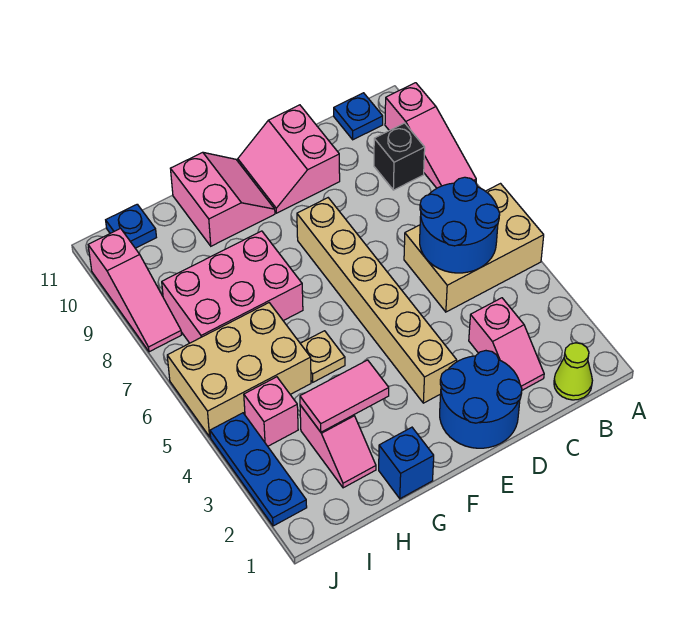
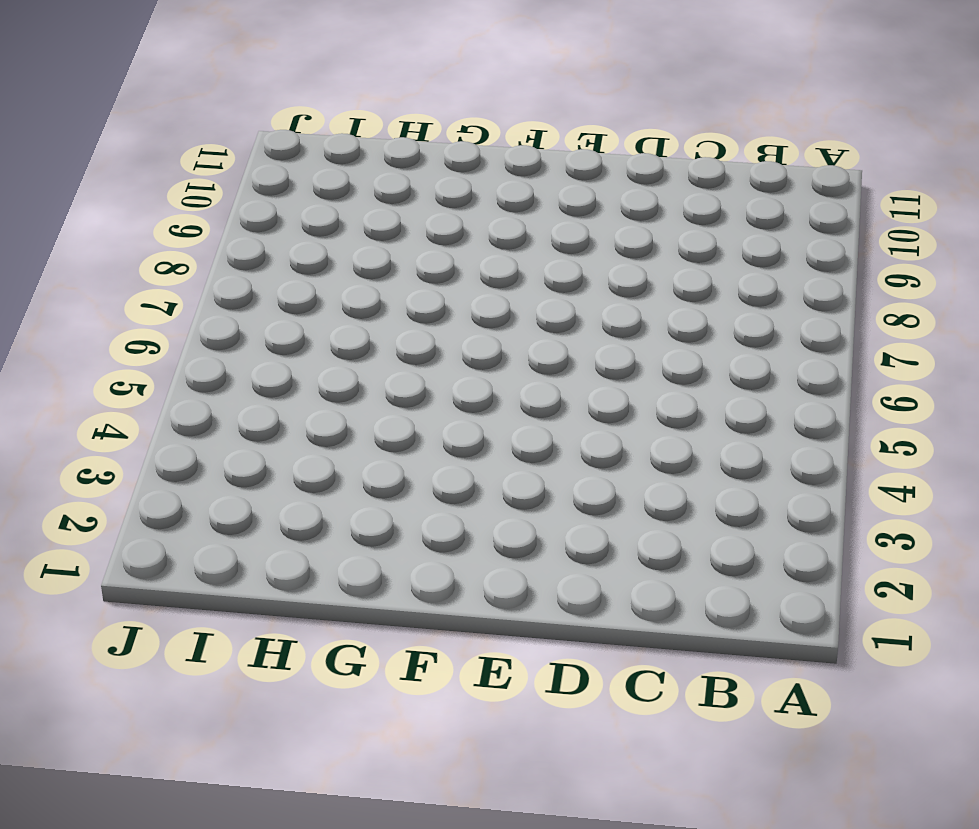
none -> tan 2x3 brick [404,184,544,312]
none -> pink 1x3 slope [385,83,476,188]
none -> lime 1x1 cone [554,343,593,400]

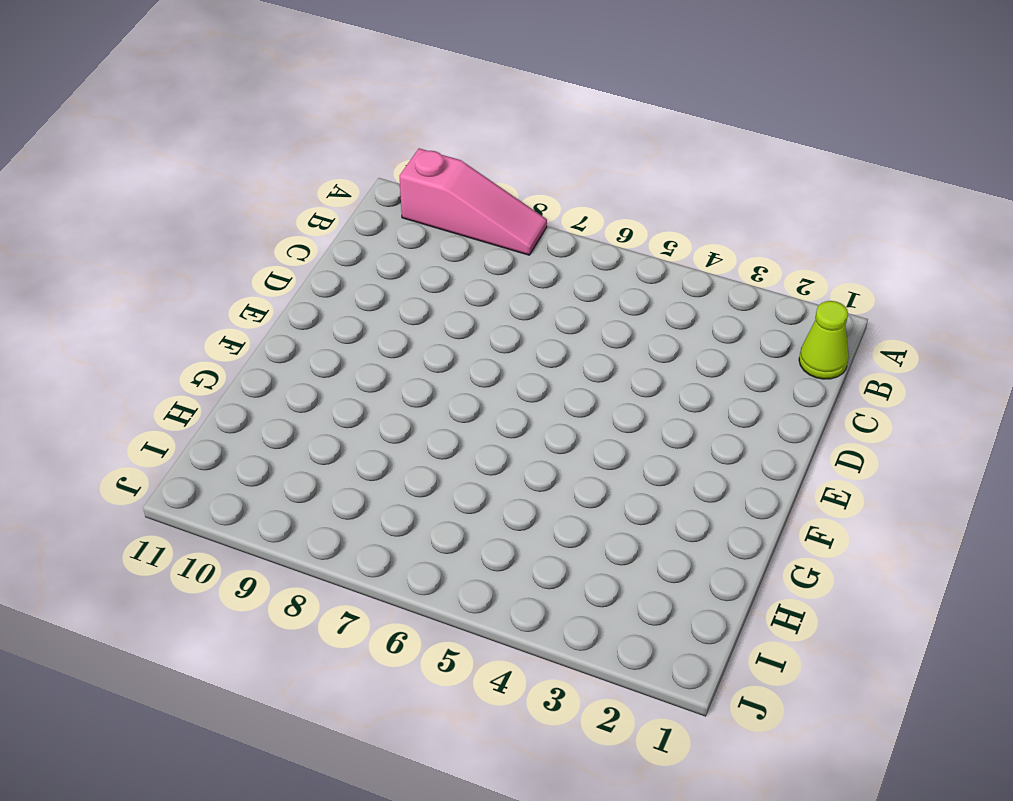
none -> tan 2x3 brick [404,184,544,312]
none -> black 1x1 brick [374,123,425,190]
none -> blue 1x1 plate [334,93,383,140]

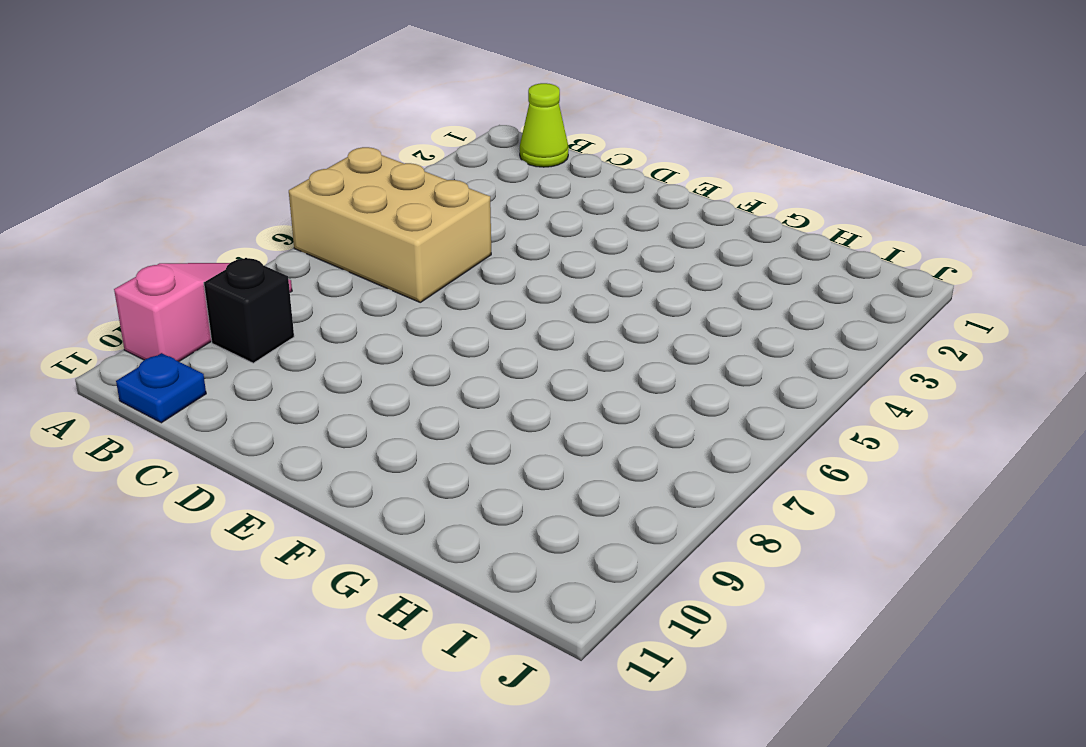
none -> pink 1x2 slope [469,298,544,390]
none -> blue 2x2 round brick [440,351,522,448]
none -> pink 2x2 slope [238,105,340,213]

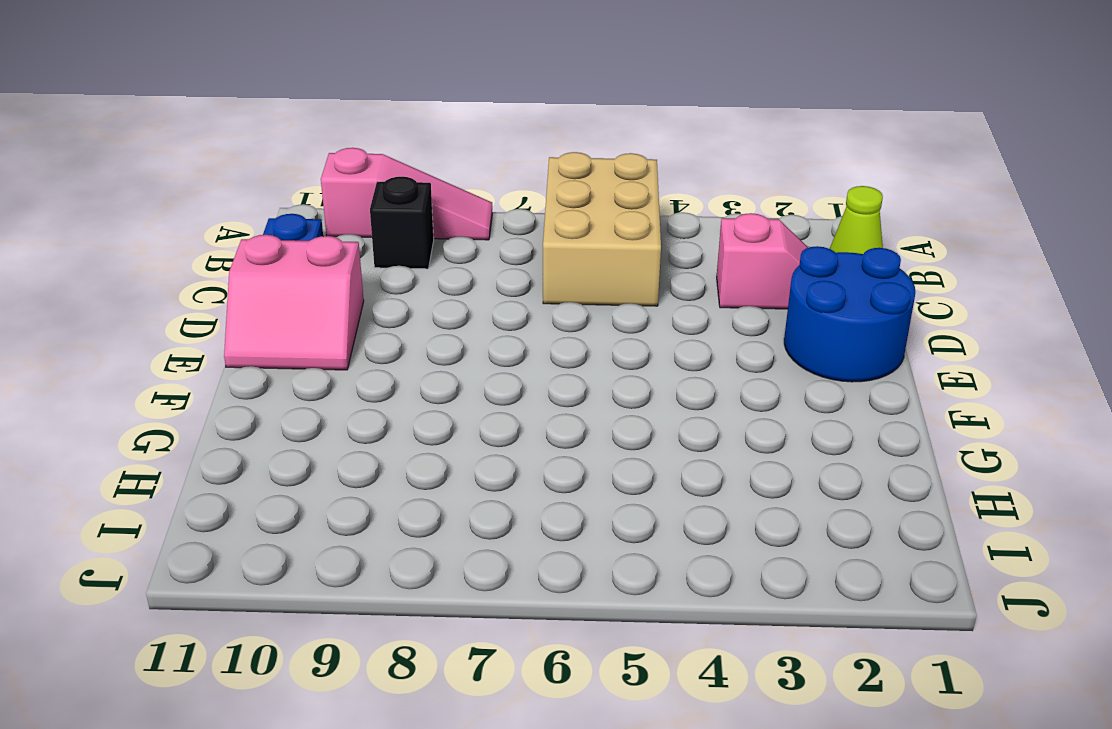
none -> tan 1x6 brick [297,198,457,403]
none -> pink 2x2 slope [170,152,275,246]
none -> blue 1x1 brick [379,427,434,499]

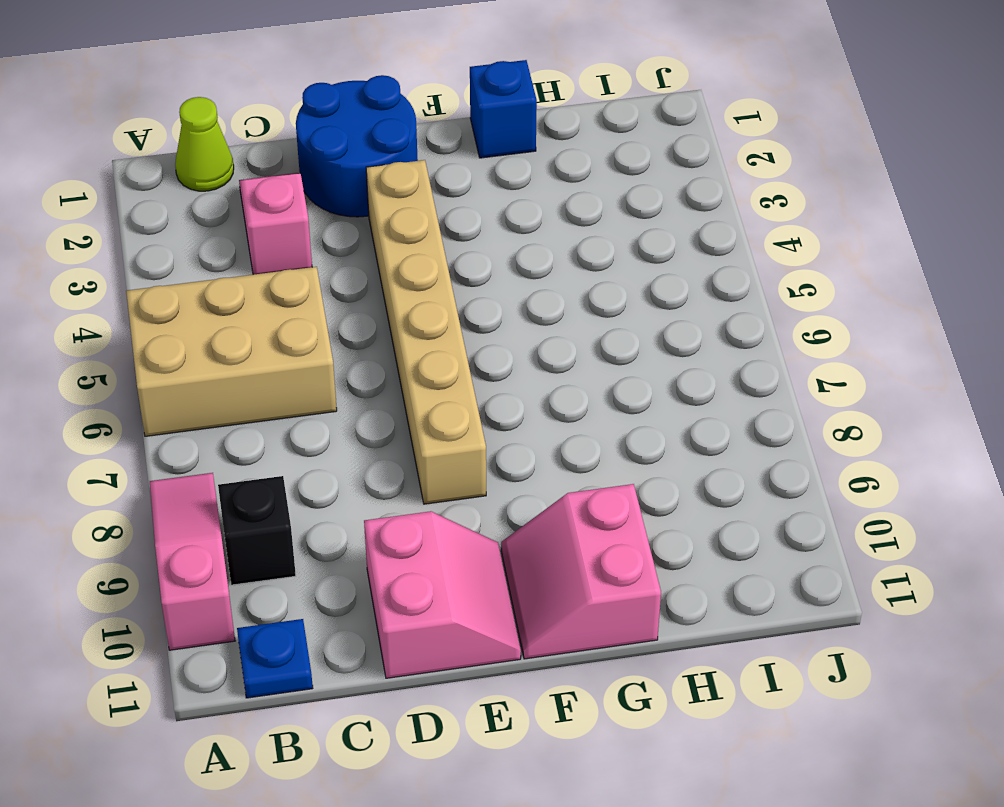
none -> tan 1x1 plate [300,331,345,382]
none -> pink 2x3 brick [162,231,303,343]
none -> pink 1x2 slope [300,405,376,488]

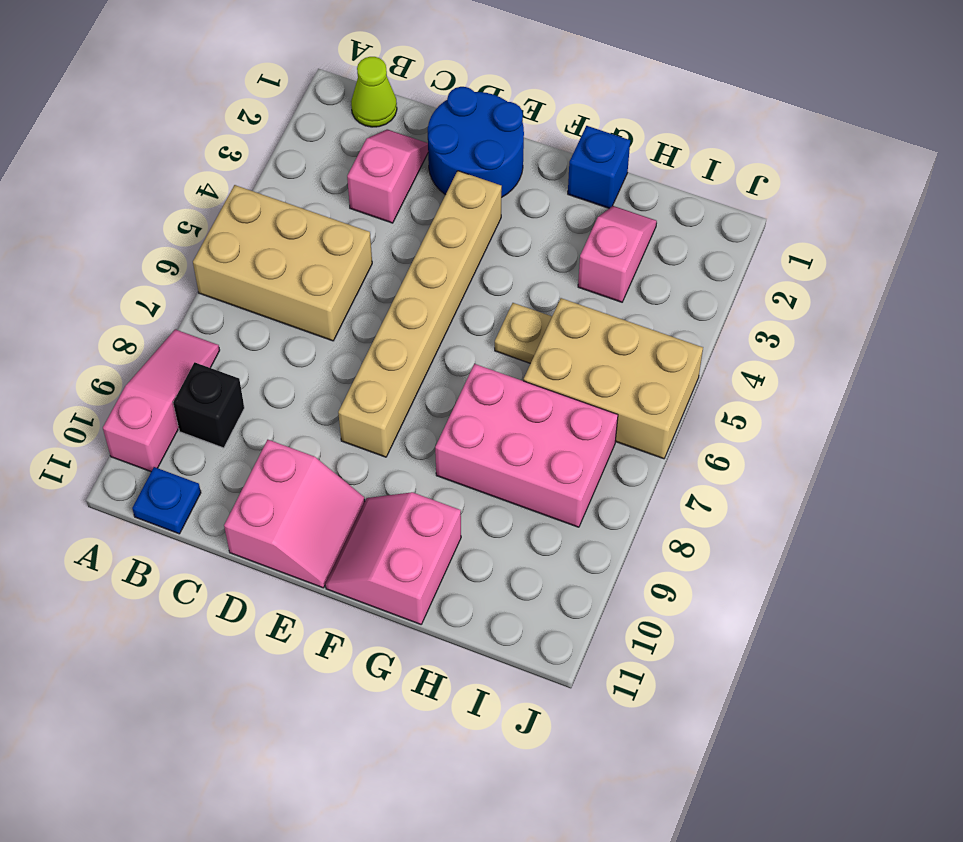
none -> pink 1x1 brick [244,377,298,446]
none -> blue 1x1 plate [106,204,156,248]
none -> blue 1x3 plate [210,413,307,526]

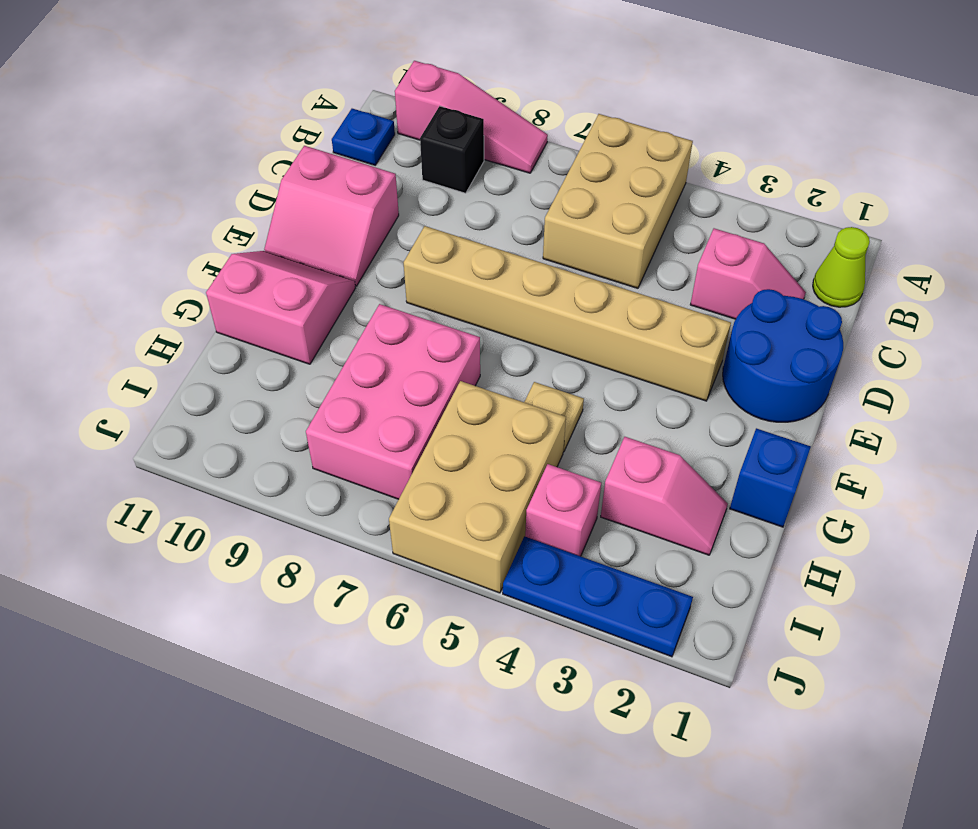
none -> blue 1x1 plate [106,204,156,248]
none -> pink 1x3 slope [88,228,182,352]
none -> blue 2x2 round brick [420,177,500,273]

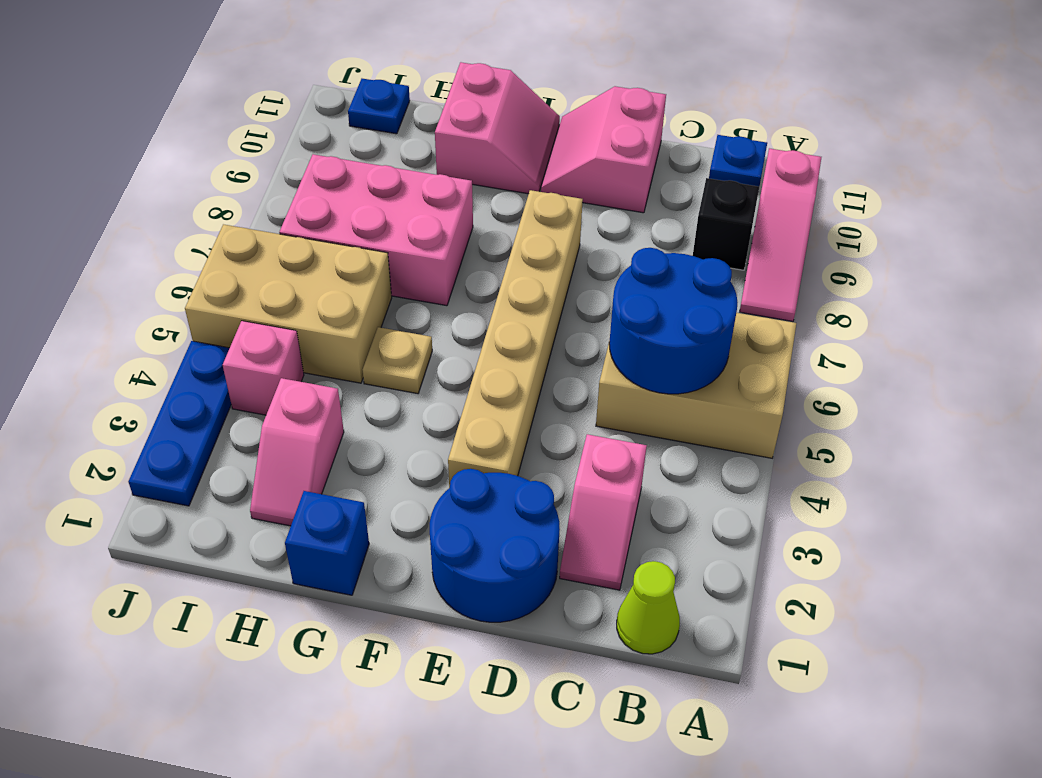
none -> pink 1x3 slope [88,228,182,352]
none -> pink 1x2 tile [300,360,389,432]

